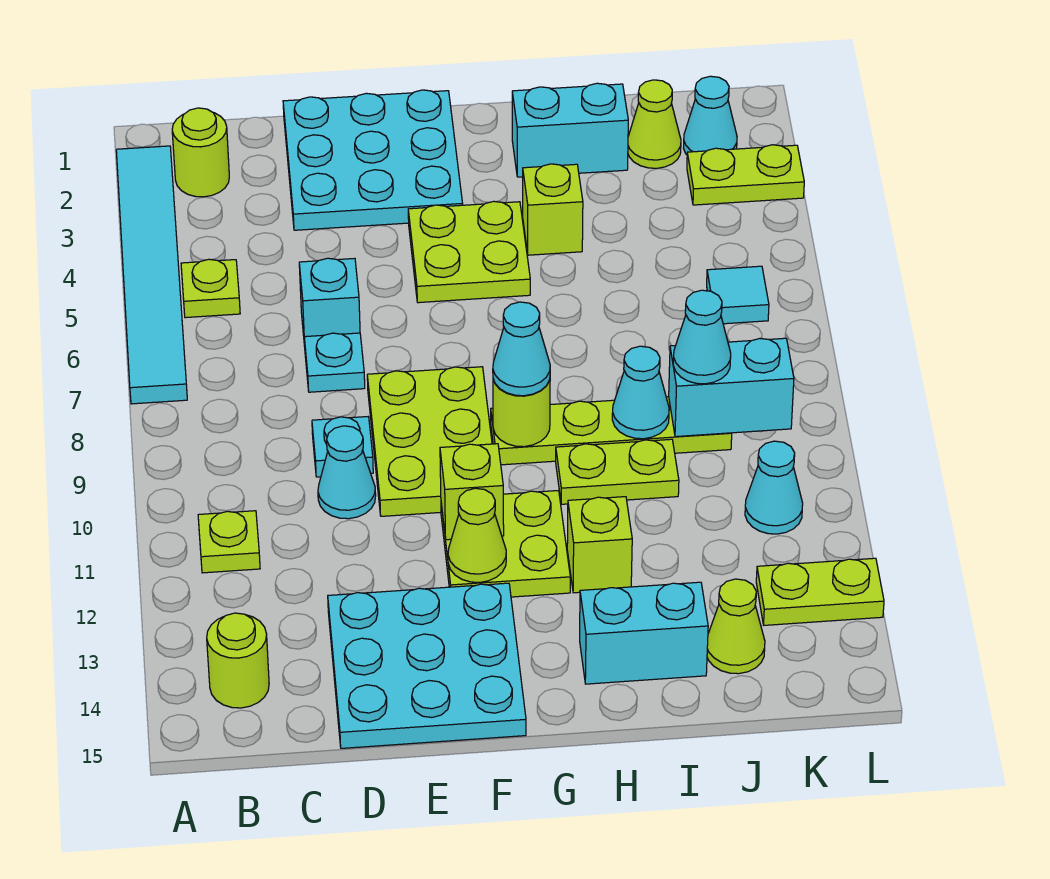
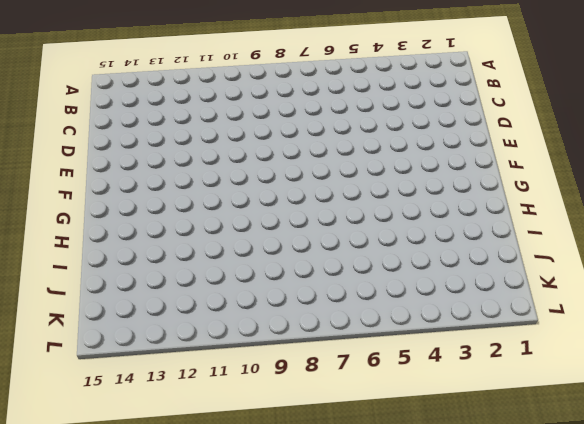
none -> cyan 1x6 tile [116,146,187,404]
none -> lime 1x1 round brick [172,108,229,197]
none -> lime 1x1 plate [181,259,240,318]
none -> lime 1x1 plate [198,511,260,573]

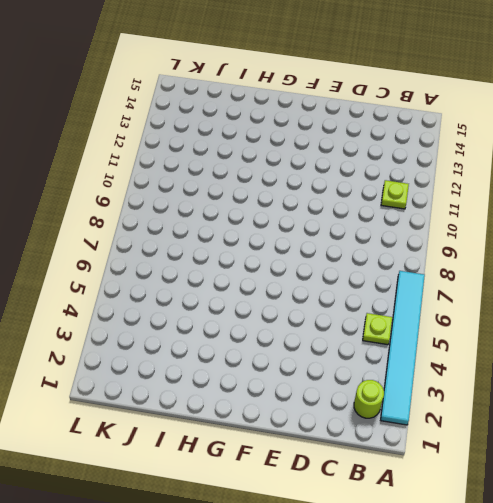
none -> lime 1x1 round brick [207,613,269,708]
none -> cyan 3x3 plate [283,90,463,230]
none -> cyan 1x1 brick [299,258,360,346]
none -> cyan 1x1 plate [304,333,365,392]

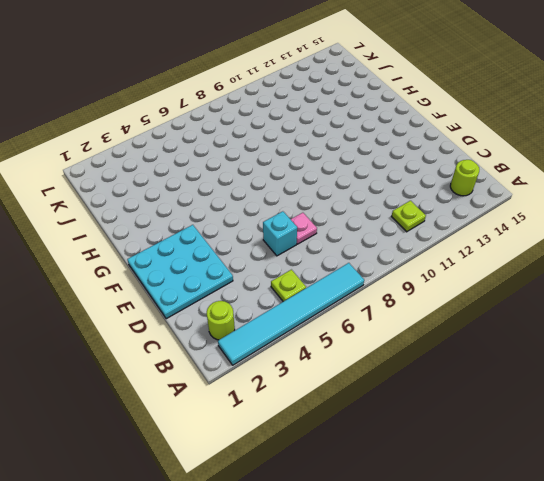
pink 1x1 plate [291,213,317,244] -> cyan 1x1 plate [304,333,365,392]
none -> cyan 1x1 plate [312,417,373,477]
none -> cyan 1x1 cone [318,426,376,519]
none -> cyan 3x3 plate [328,583,526,748]
none -> lime 2x3 plate [367,367,492,516]

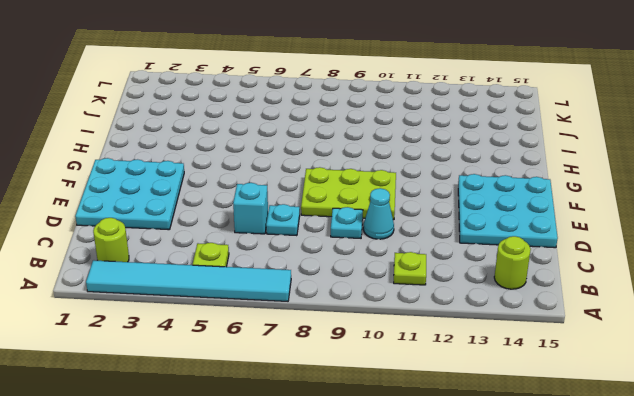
none -> lime 2x2 plate [408,201,530,303]
none -> lime 2x2 plate [441,491,570,597]
none -> lime 1x4 plate [491,397,732,465]
none -> cyan 1x2 brick [512,83,628,177]

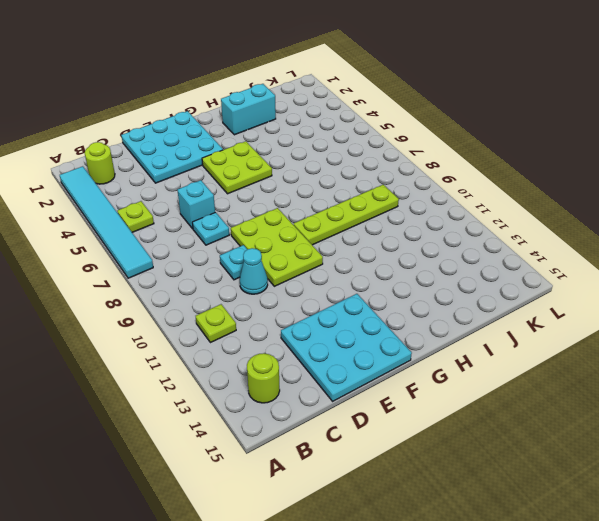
none -> lime 2x2 plate [441,491,570,597]
none -> lime 1x1 brick [523,164,583,255]
none -> lime 1x2 plate [556,439,679,504]
none -> lime 1x1 brick [567,497,632,593]

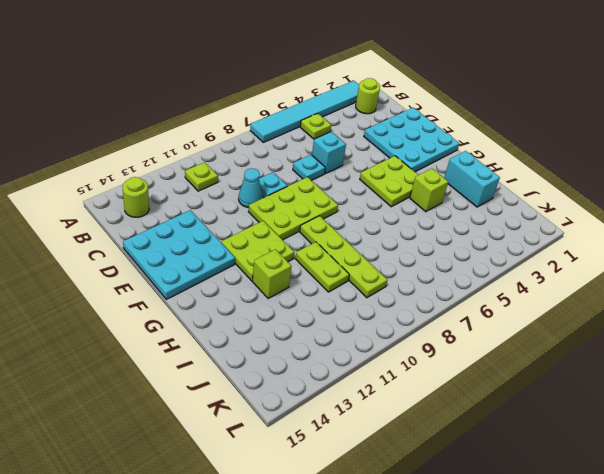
none -> cyan 1x2 brick [580,582,708,684]
none -> lime 1x1 cone [628,80,681,168]
none -> lime 1x1 cone [707,579,765,674]
none -> cyan 1x1 cone [684,76,737,155]

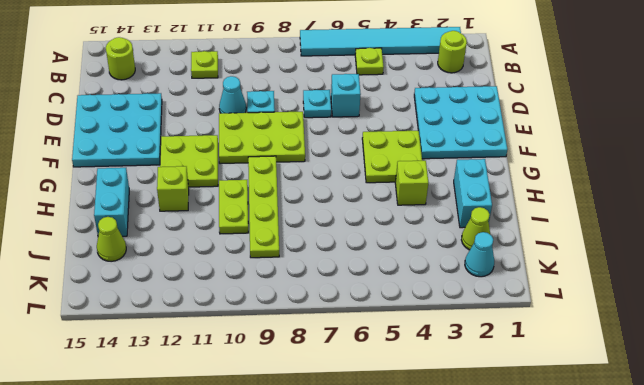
none -> lime 1x2 plate [687,145,804,205]
none -> cyan 1x1 tile [707,266,769,324]
none -> cyan 1x1 cone [745,441,803,534]
none -> lime 1x2 plate [756,558,884,625]

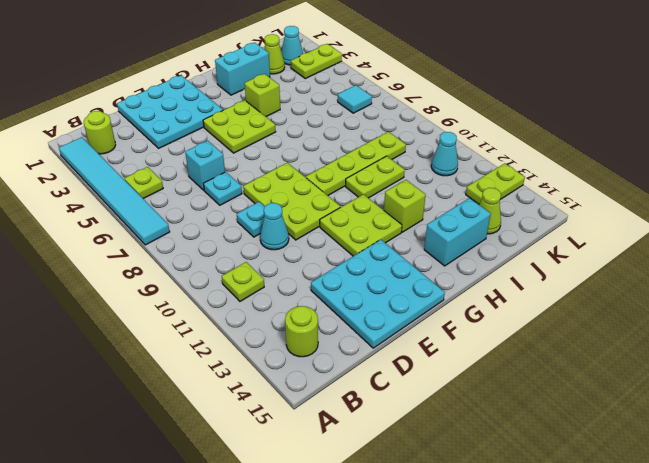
none -> lime 1x1 brick [440,444,504,540]
none -> lime 1x1 cone [448,488,506,582]
none -> lime 1x1 round brick [493,379,550,447]
none -> cyan 1x1 cone [612,346,669,439]

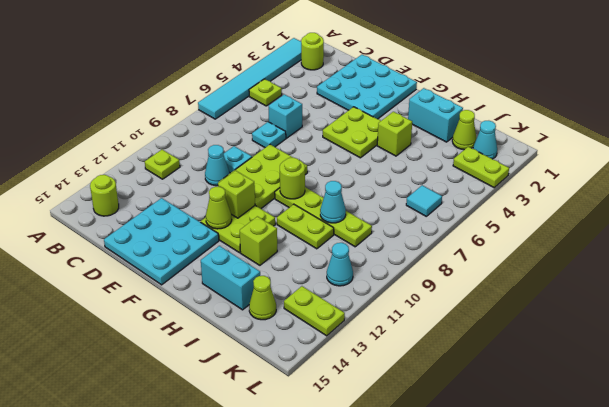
none -> cyan 1x2 brick [669,338,794,437]
none -> cyan 1x1 cone [493,302,550,396]
none -> cyan 1x1 cone [673,290,731,384]

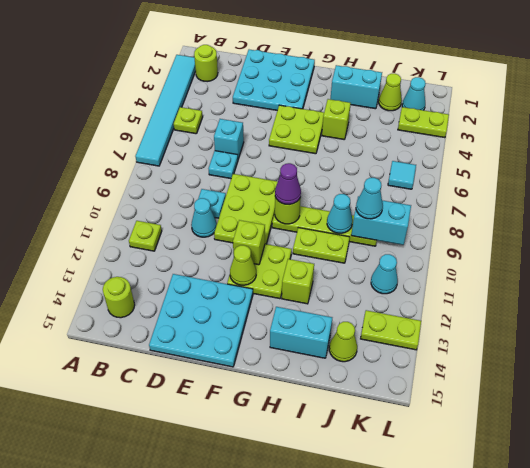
purple 1x1 cone [275,163,301,205] -> cyan 1x1 cone [493,302,550,396]

